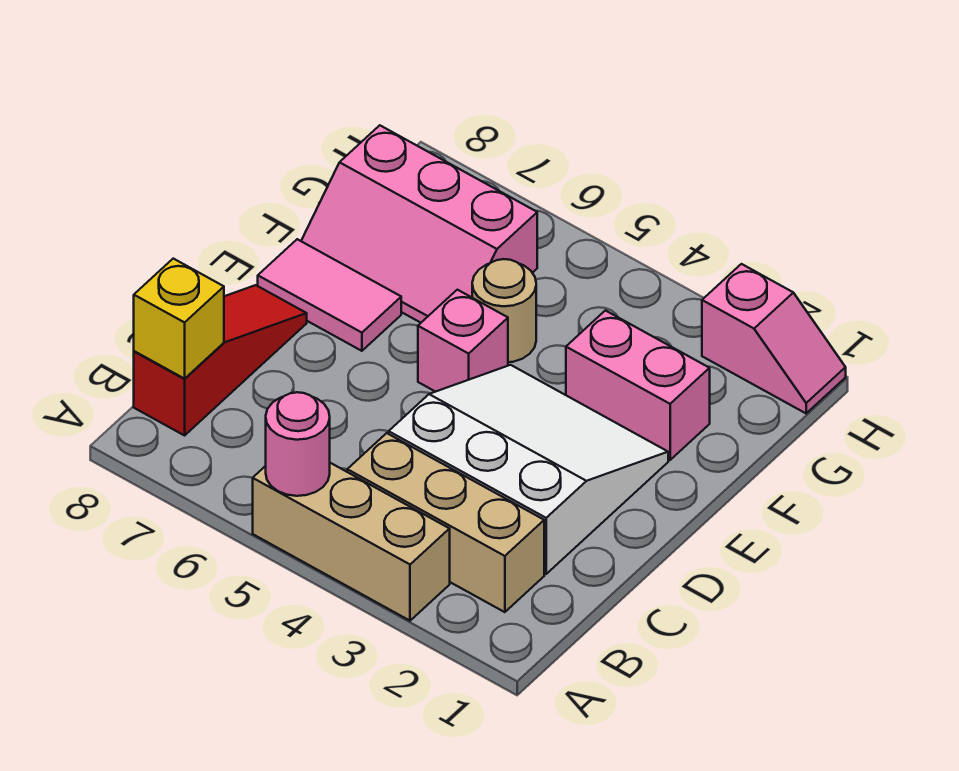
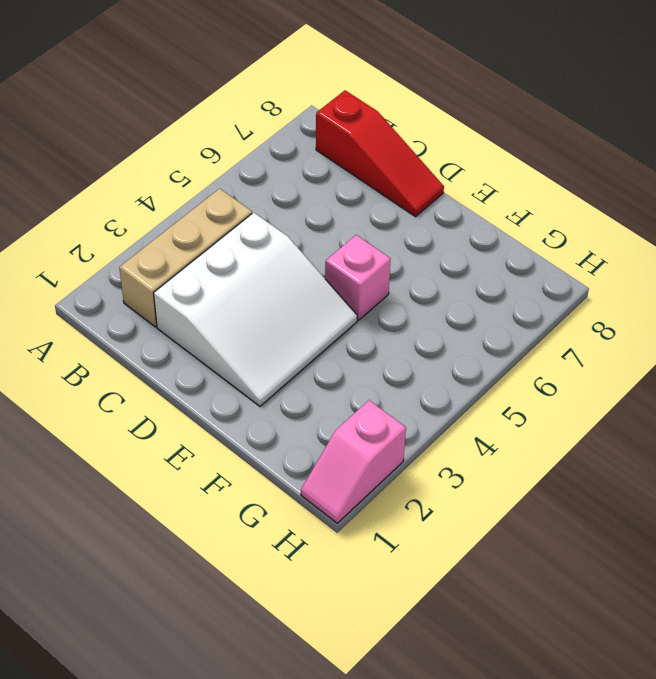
none -> tan 1x3 brick [253,463,450,621]
none -> pink 1x2 tile [258,239,401,351]
none -> pink 1x2 brick [566,311,710,460]

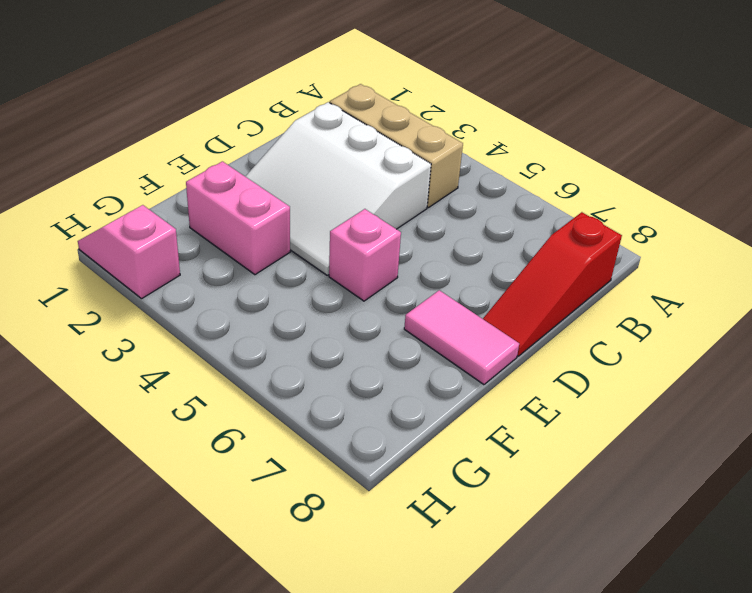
none -> tan 1x3 brick [253,463,450,621]
none -> tan 1x1 round brick [472,259,536,362]
none -> pink 2x3 slope [301,125,537,323]

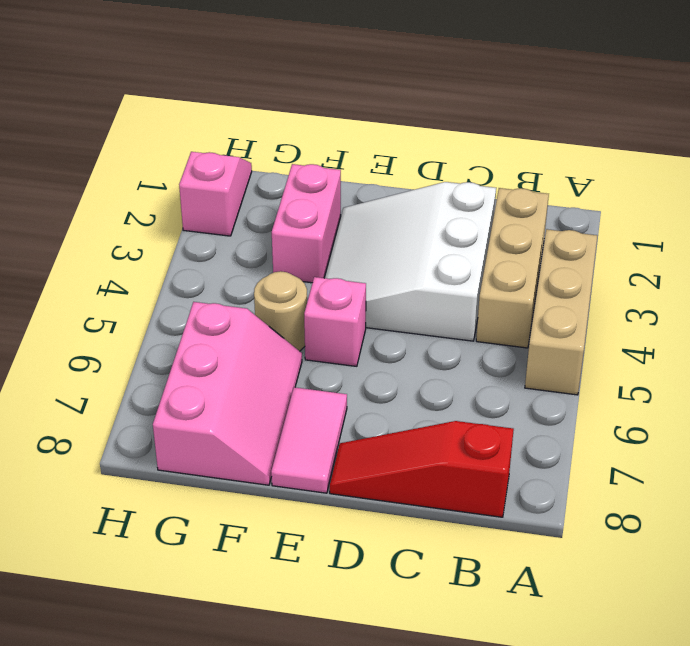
none -> pink 1x1 round brick [266,392,330,496]
none -> yellow 1x1 brick [134,259,224,379]

